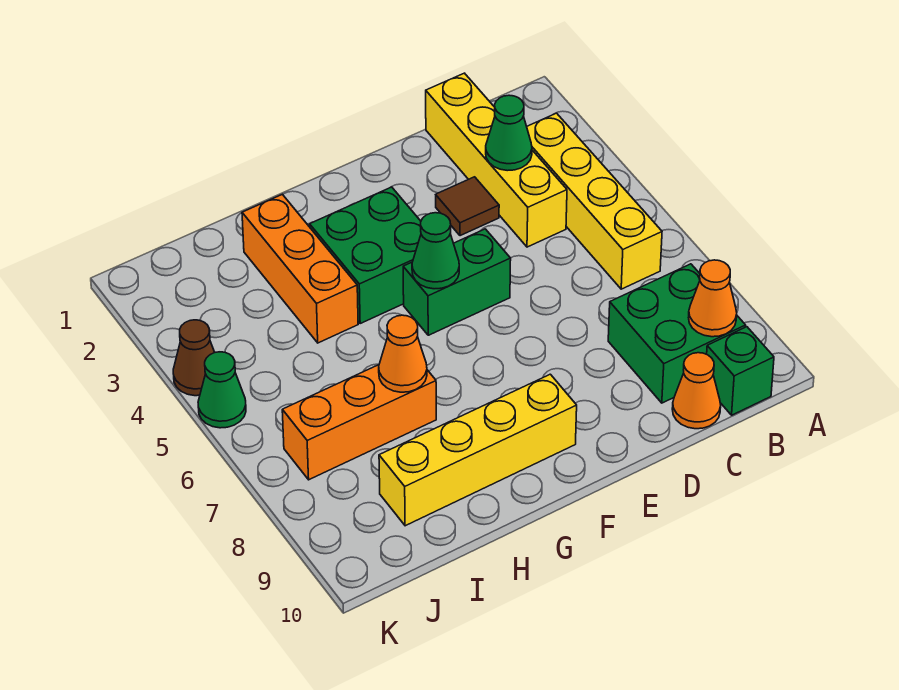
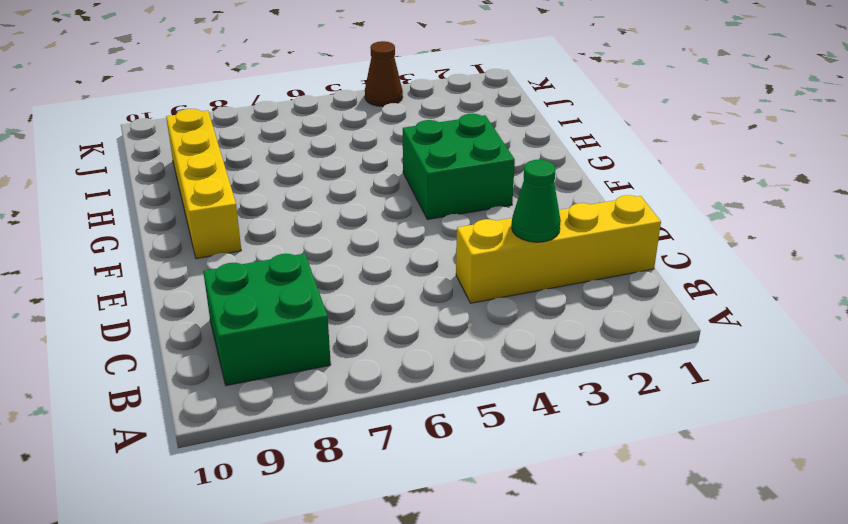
none -> yellow 1x4 brick [527,113,662,289]
none -> green 1x1 brick [707,327,774,415]
none -> orange 1x1 cone [672,353,721,429]

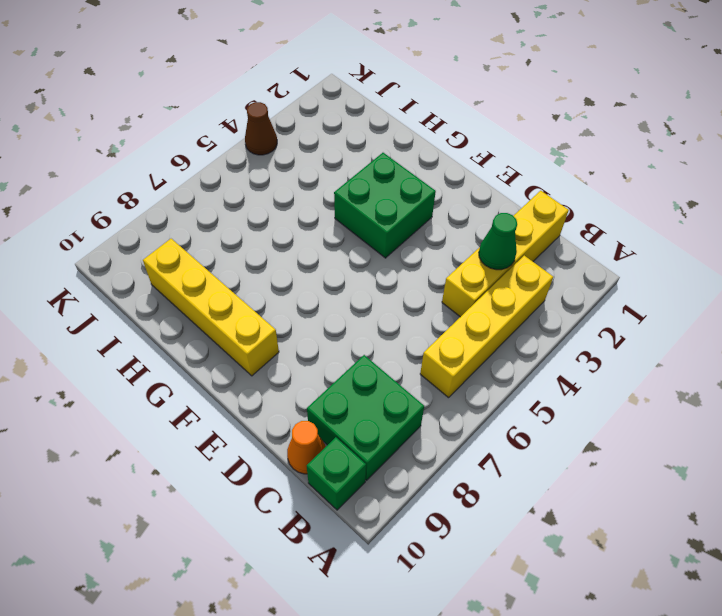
none -> brown 1x1 tile [436,177,499,236]
none -> green 1x2 brick [403,229,511,335]
none -> orange 1x3 brick [242,194,358,343]

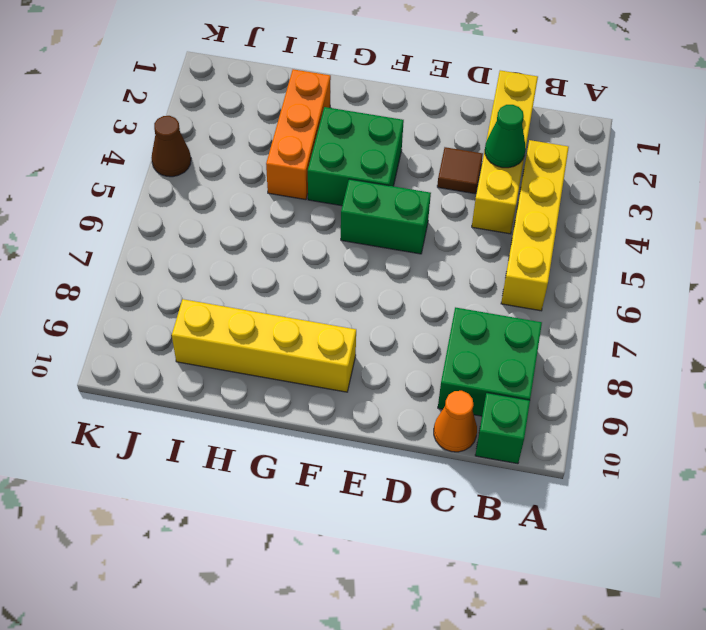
none -> orange 1x3 brick [282,365,436,480]
none -> green 1x1 cone [198,352,246,428]
none -> orange 1x1 cone [689,260,737,337]

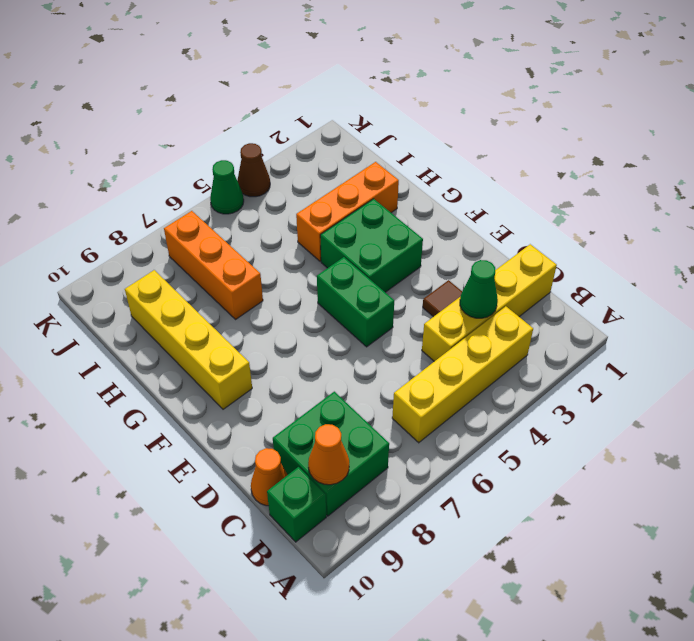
none -> green 1x1 cone [412,213,459,289]
none -> orange 1x1 cone [379,315,427,392]

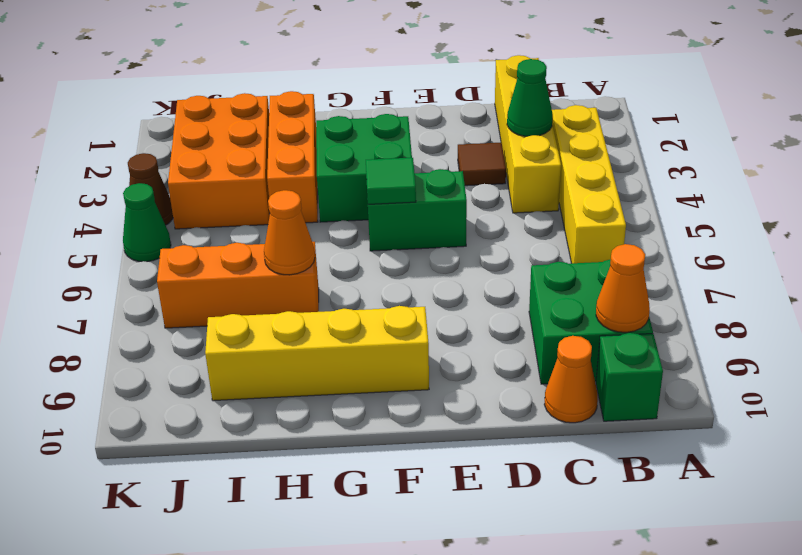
green 1x1 tile [366,158,416,204] -> green 1x1 cone [412,213,459,289]
orange 2x3 brick [168,93,270,229] -> none

